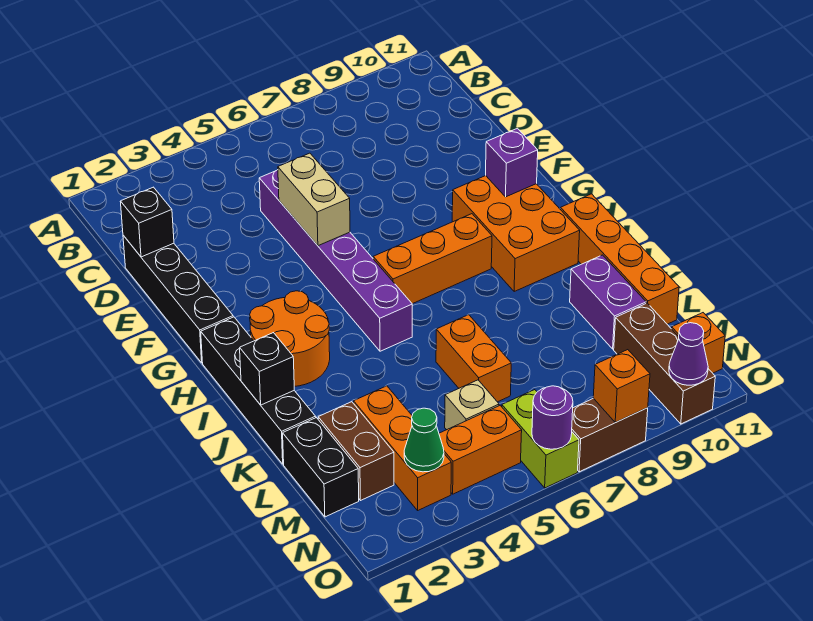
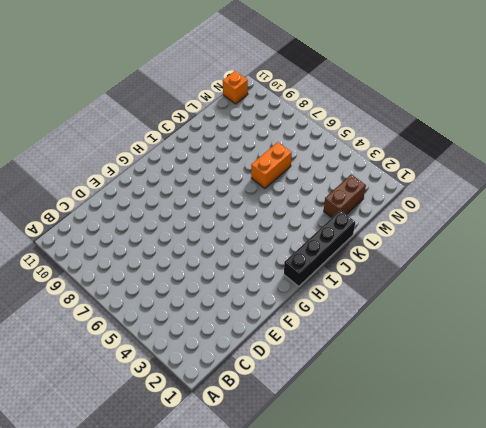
none -> black 1x4 brick [123,235,233,363]
none -> purple 1x6 brick [259,170,412,351]
none -> orange 2x3 brick [452,176,580,292]

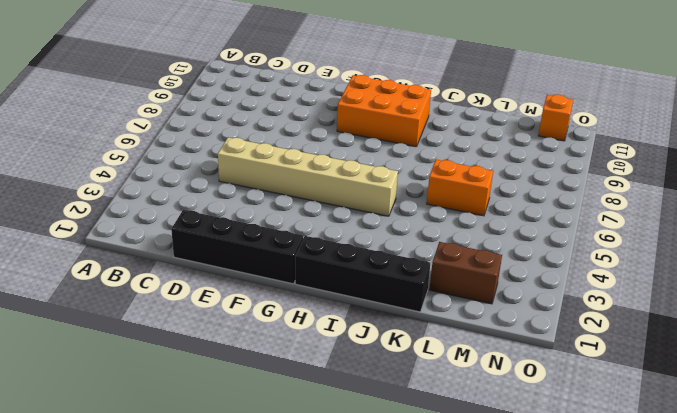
tan 1x6 brick [218,137,398,216] -> purple 1x6 brick [259,170,412,351]
none -> orange 2x2 round brick [250,291,330,386]
none -> orange 1x3 brick [373,214,492,304]
none -> orange 1x4 brick [560,194,679,324]

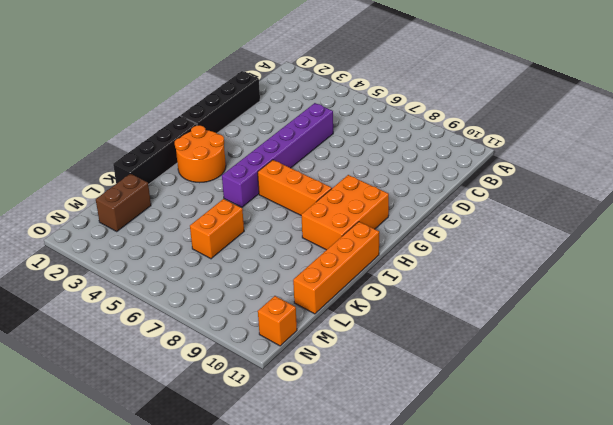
none -> purple 1x2 brick [570,255,646,349]
none -> black 1x2 brick [283,418,359,517]
none -> orange 1x3 brick [354,386,451,510]

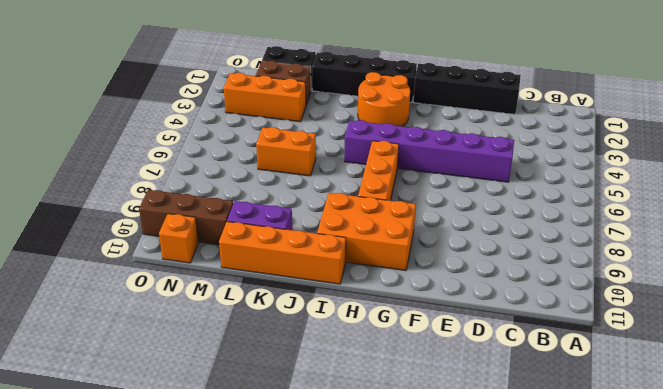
none -> tan 1x1 brick [445,380,499,430]
none -> orange 1x2 brick [439,406,522,494]
none -> lime 1x2 brick [502,390,579,488]

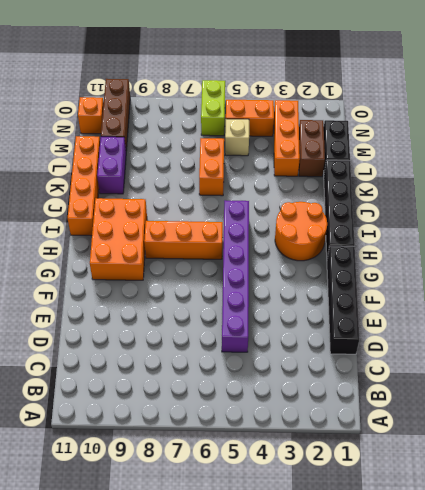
none -> brown 1x2 brick [572,398,648,472]
none -> black 1x1 brick [120,187,174,257]
none -> tan 1x2 brick [278,153,350,246]

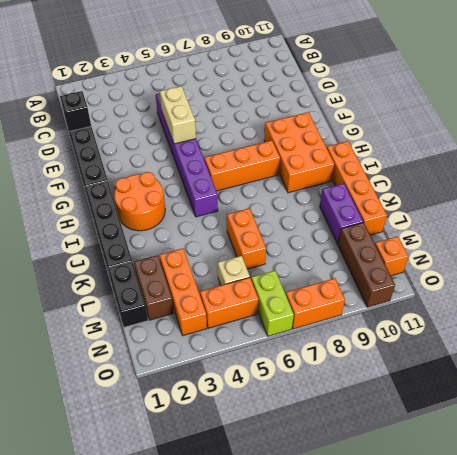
orange 1x2 brick [286,278,345,329] -> brown 1x2 brick [572,398,648,472]
none -> purple 1x1 brick [486,128,538,197]
none -> black 1x1 brick [240,333,294,405]
none -> green 1x1 cone [404,408,444,472]

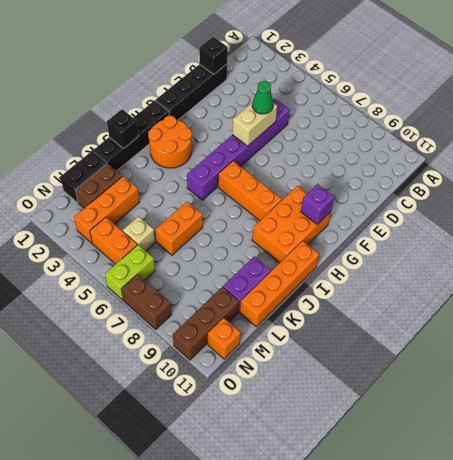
green 1x1 cone [252,81,273,114] -> green 1x1 cone moved to [404,408,444,472]
none -> purple 1x1 round brick [532,386,573,449]
none -> orange 1x1 brick [593,350,650,422]
none -> purple 1x1 cone [669,323,708,385]

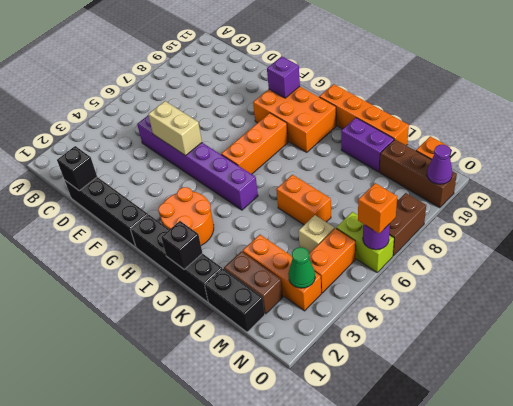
orange 1x1 brick [358,183,397,233] -> orange 1x1 brick moved to [593,350,650,422]

